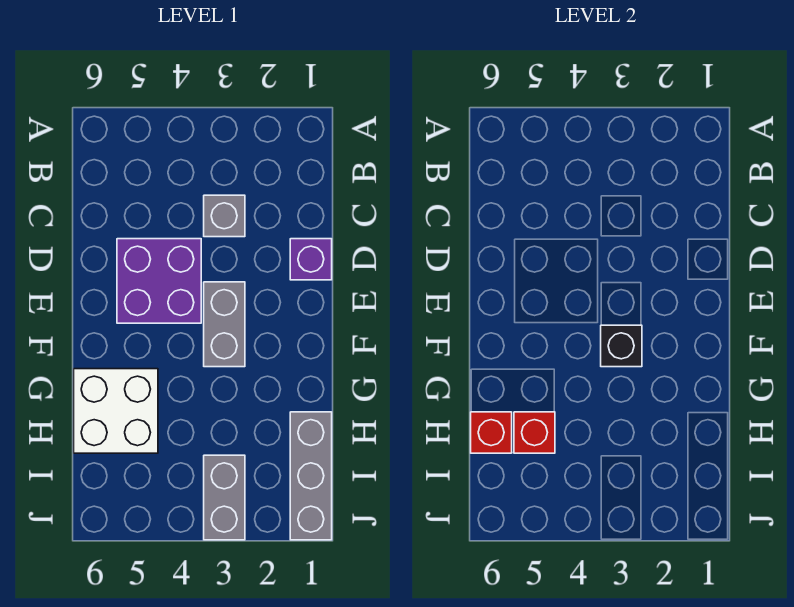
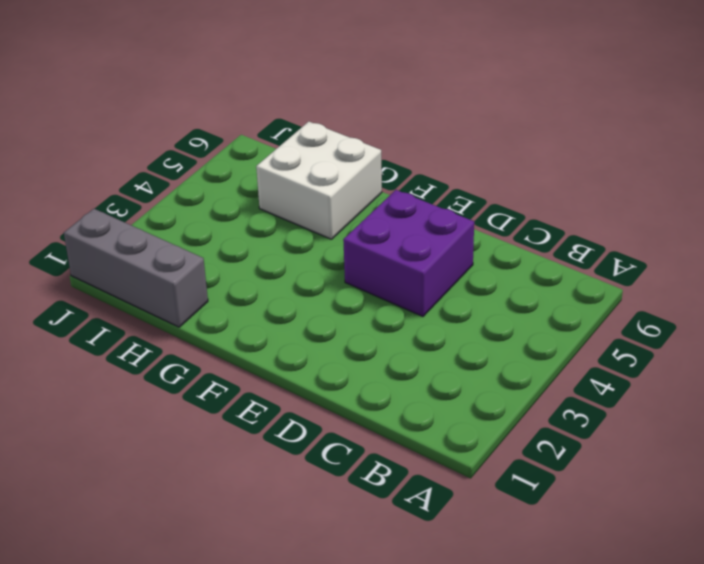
none -> grey 1x1 brick [204,195,245,237]
none -> purple 1x1 brick [290,239,332,280]

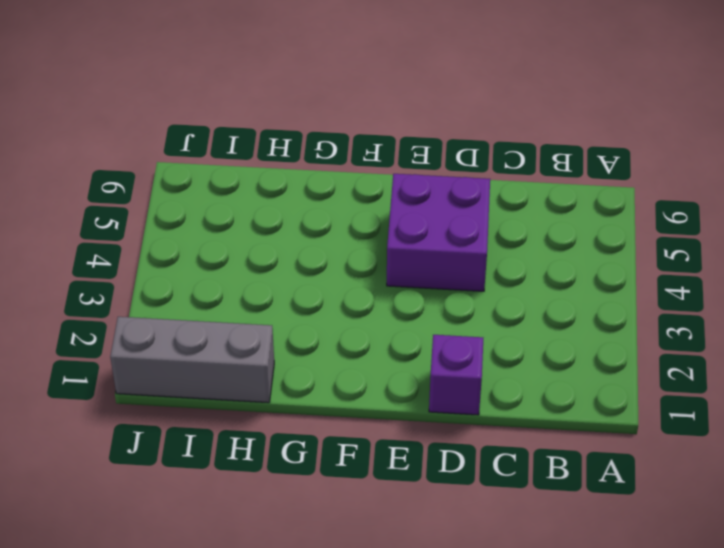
none -> grey 1x1 brick [204,195,245,237]
none -> grey 1x2 brick [204,282,245,367]

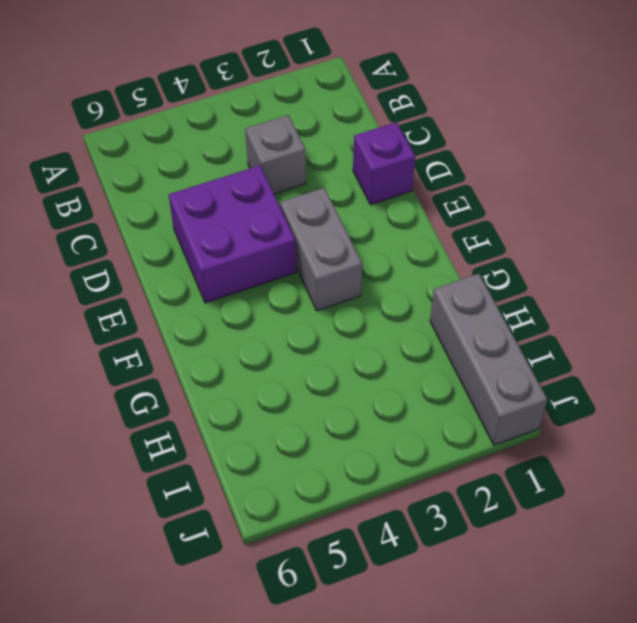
none -> white 2x2 brick [74,369,158,453]
none -> grey 1x2 brick [204,455,245,540]

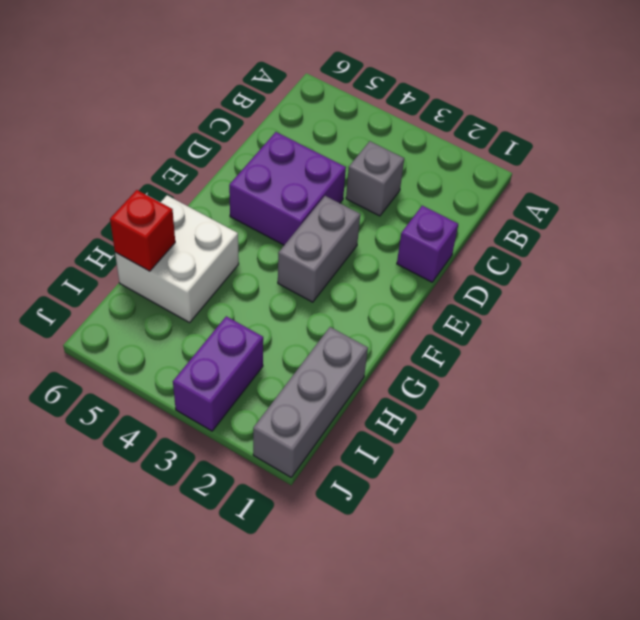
purple 1x2 brick [173,316,263,431] -> grey 1x2 brick [204,455,245,540]
none -> black 1x1 brick [601,325,642,367]
none -> red 1x1 brick [514,412,555,453]

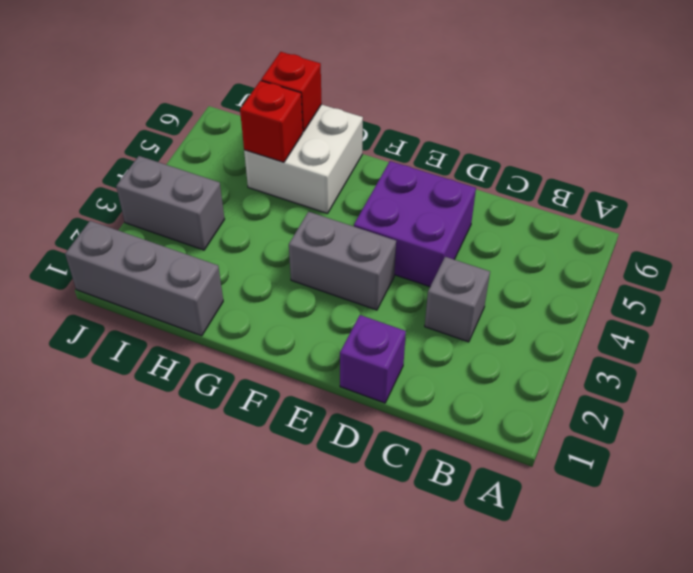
none -> black 1x1 brick [601,325,642,367]

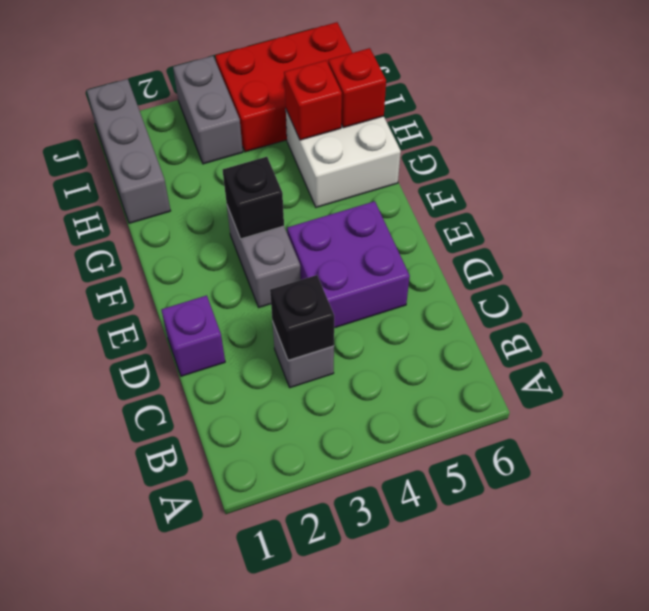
black 1x1 brick [270,275,334,360] -> none
red 2x3 brick [215,22,352,152] -> none

